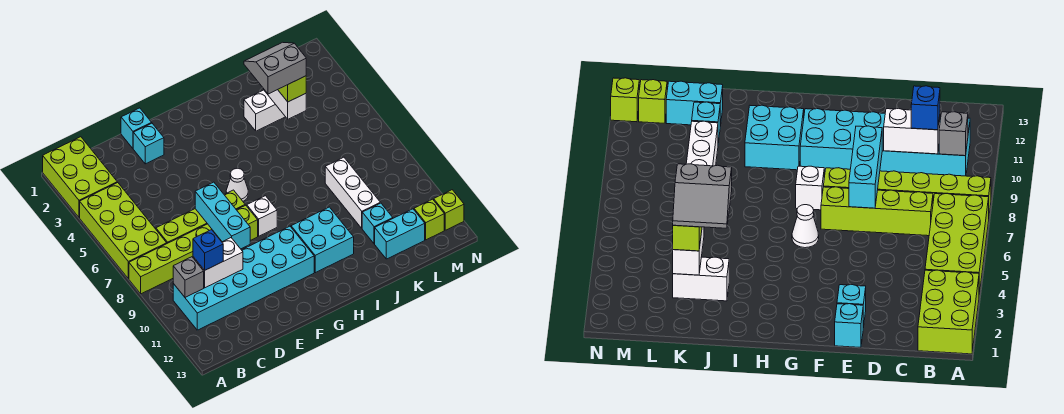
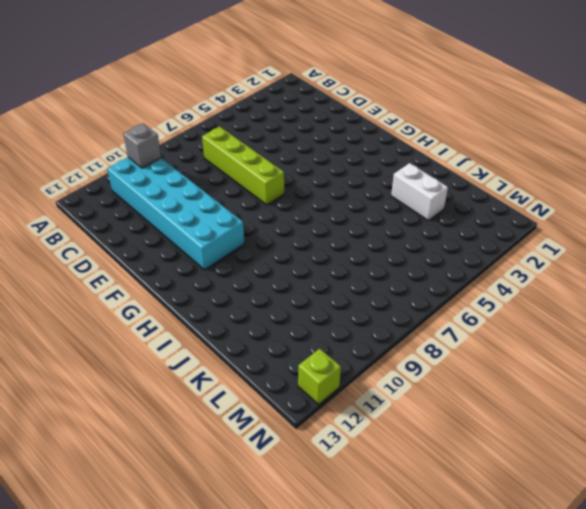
none -> lime 2x3 brick [43,137,117,218]
none -> lime 2x4 brick [80,183,167,279]
none -> lime 1x6 brick [129,205,258,294]

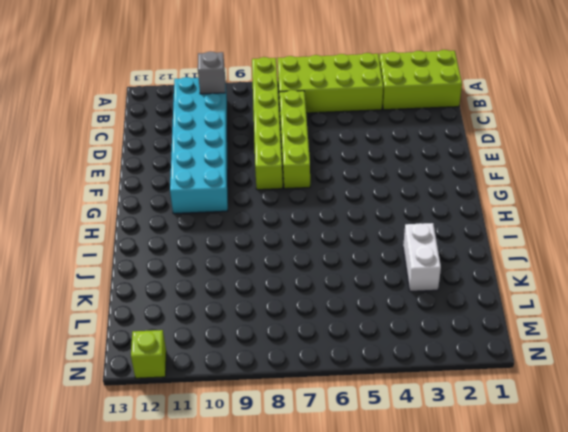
none -> cyan 1x1 brick [121,108,151,148]
none -> cyan 1x1 brick [133,123,164,164]
none -> white 1x1 cone [226,168,248,201]

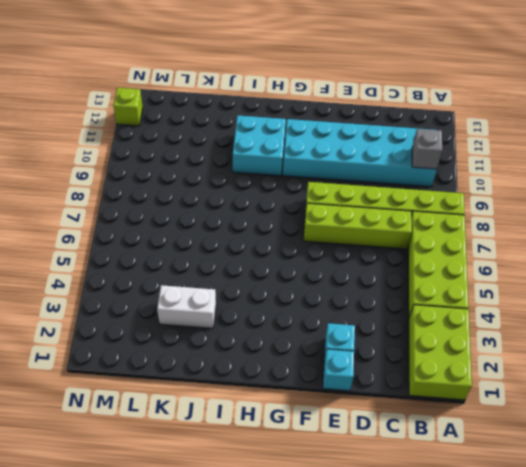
none -> white 1x1 cone [226,168,248,201]
none -> white 1x1 brick [247,196,277,236]
none -> white 1x3 brick [325,157,380,228]

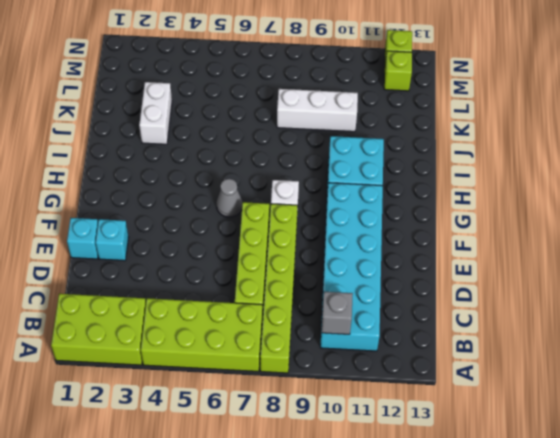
grey 1x1 cone [216,179,243,217] -> white 1x1 cone [226,168,248,201]
none -> cyan 1x1 brick [362,203,393,244]
none -> cyan 1x2 brick [375,209,425,259]
none -> white 1x2 brick [193,238,243,288]

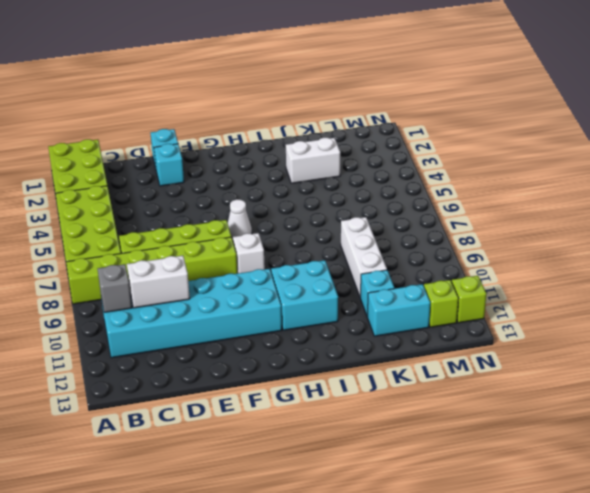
none -> cyan 1x3 brick [195,182,250,249]
none -> white 1x2 brick [264,90,306,119]
none -> blue 1x1 brick [193,230,223,270]

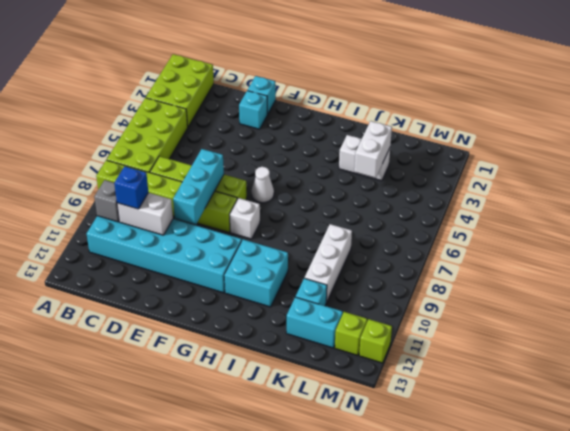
none -> lime 1x2 brick [278,76,306,102]
none -> grey 2x2 slope [244,42,306,94]

